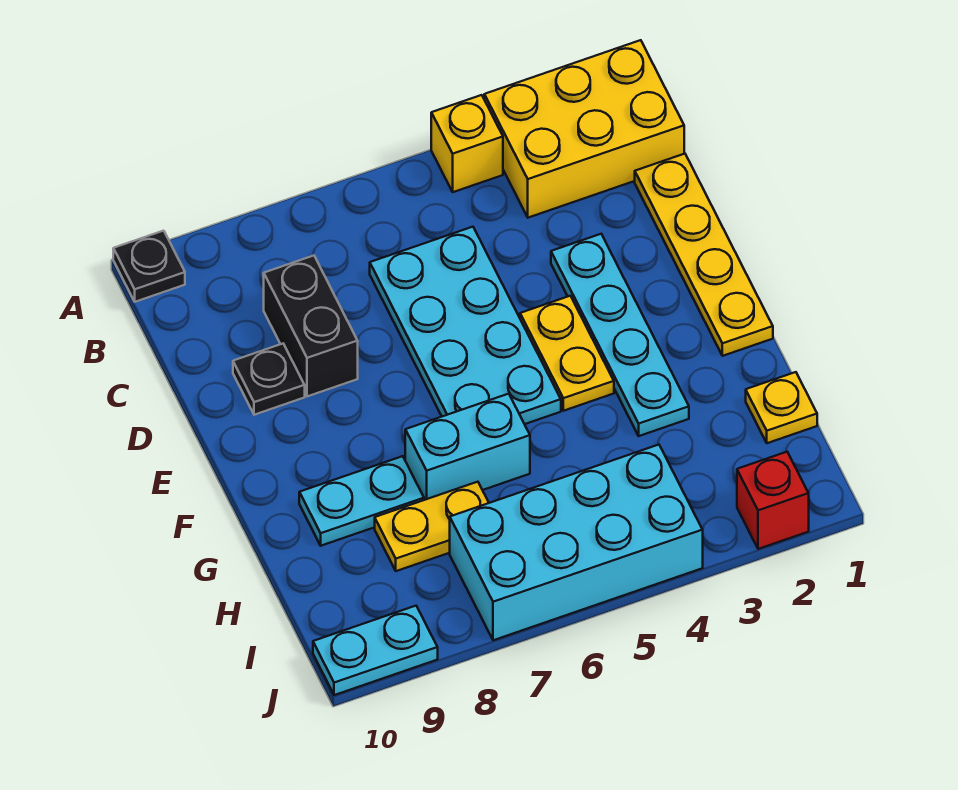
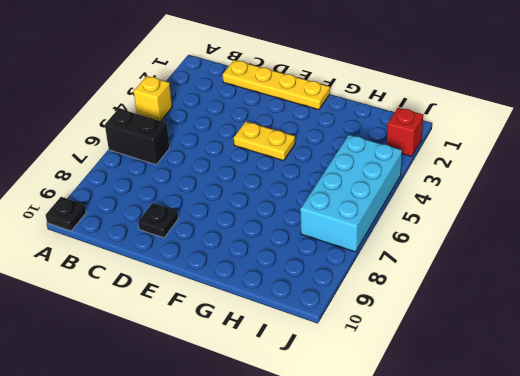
black 1x2 brick [105,109,169,165] -> black 1x2 brick moved to [264,255,358,396]
none -> yellow 2x3 brick [484,40,684,218]
none -> cyan 2x4 plate [370,227,561,424]
none -> cyan 1x4 plate [551,234,689,436]

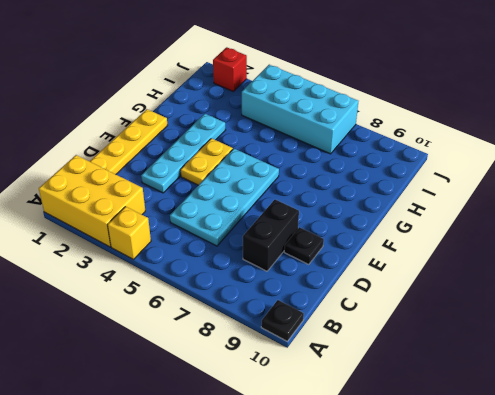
none -> cyan 1x2 brick [405,394,530,500]
none -> cyan 1x2 plate [299,456,424,546]
none -> yellow 1x1 plate [746,372,817,443]

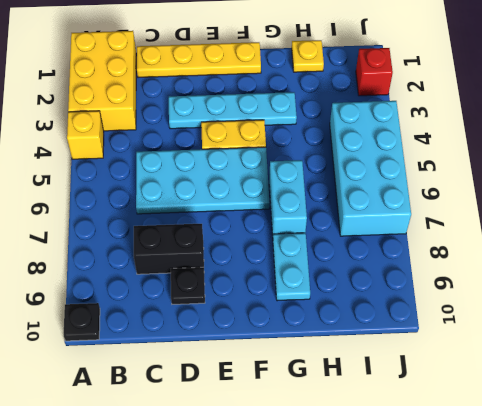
none -> yellow 1x2 plate [375,482,489,571]
none -> cyan 1x2 plate [313,606,438,695]

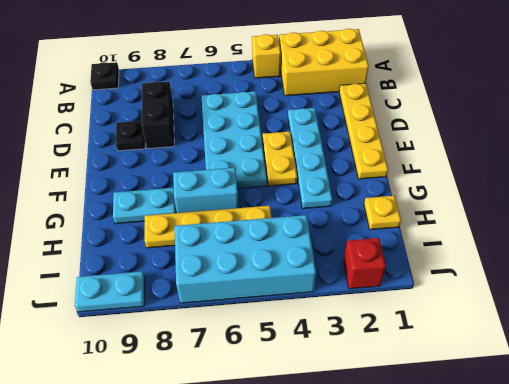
yellow 1x4 plate [145,206,272,248] -> yellow 1x2 plate [375,482,489,571]

